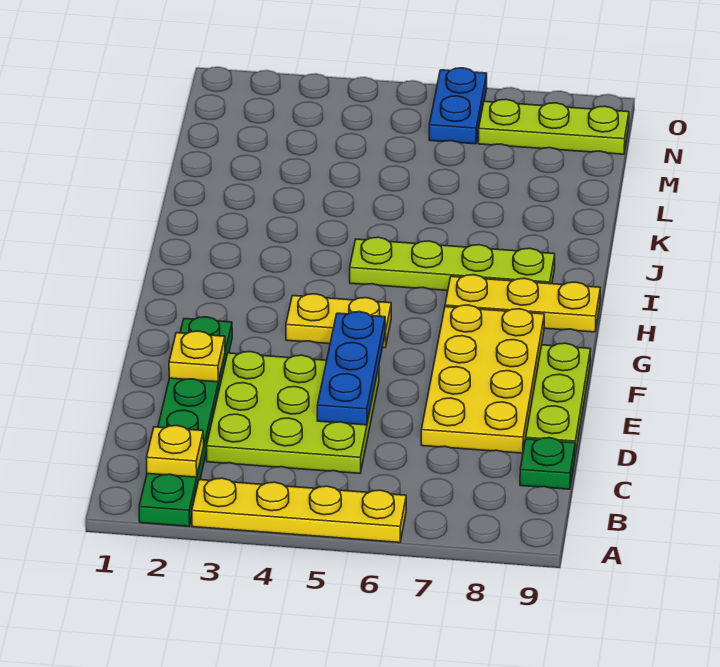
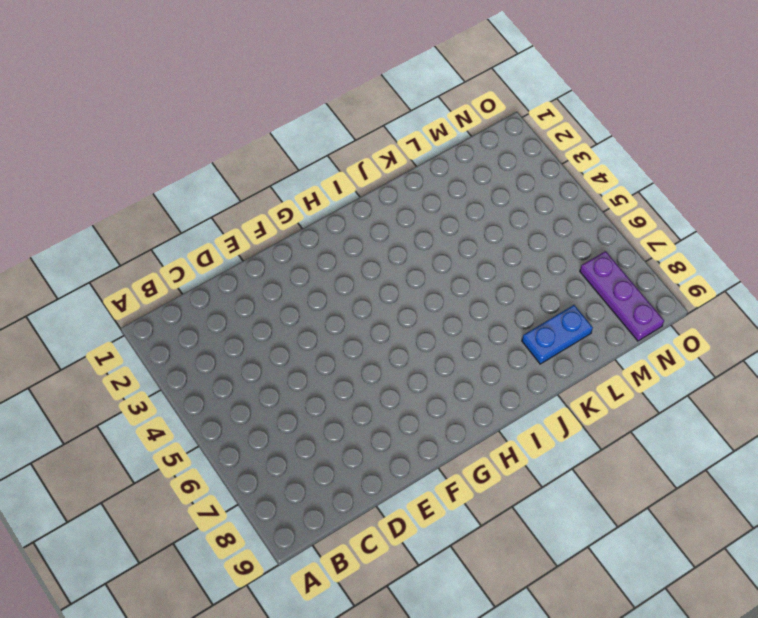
blue 1x2 plate [522,305,593,364] -> blue 1x2 plate moved to [429,68,487,144]
purple 1x3 plate [580,251,664,341] -> lime 1x3 plate [478,99,629,154]
none -> green 1x6 plate [139,317,232,526]
none -> yellow 1x4 plate [192,478,406,543]
none -> lime 3x3 plate [206,352,379,473]

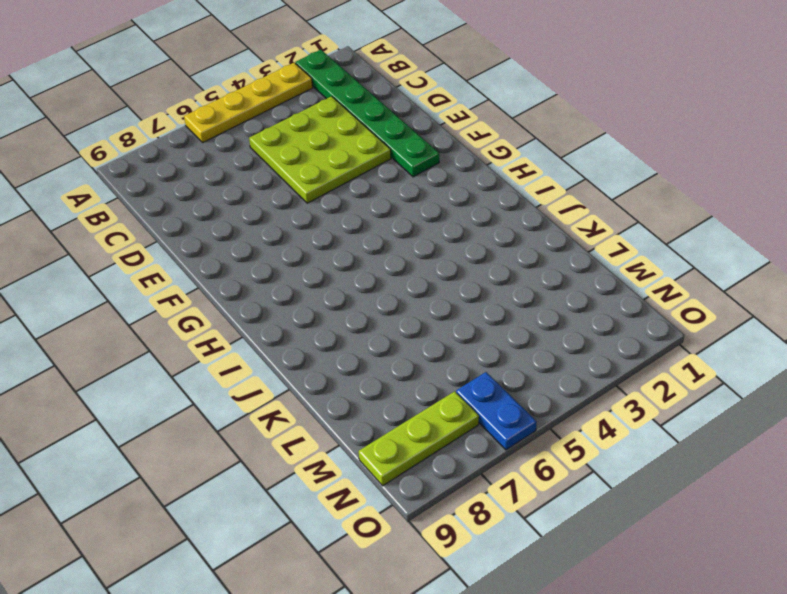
none -> green 1x1 plate [520,438,575,489]
none -> yellow 2x4 plate [421,305,544,453]
none -> lime 1x3 plate [526,343,591,455]

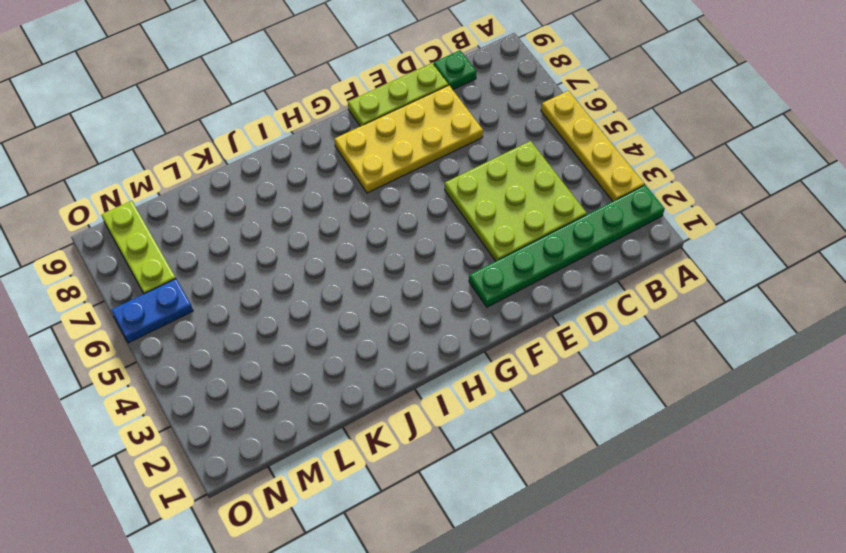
none -> yellow 1x2 plate [286,294,391,348]
none -> yellow 1x3 plate [445,275,600,332]
none -> lime 1x4 plate [350,237,555,291]

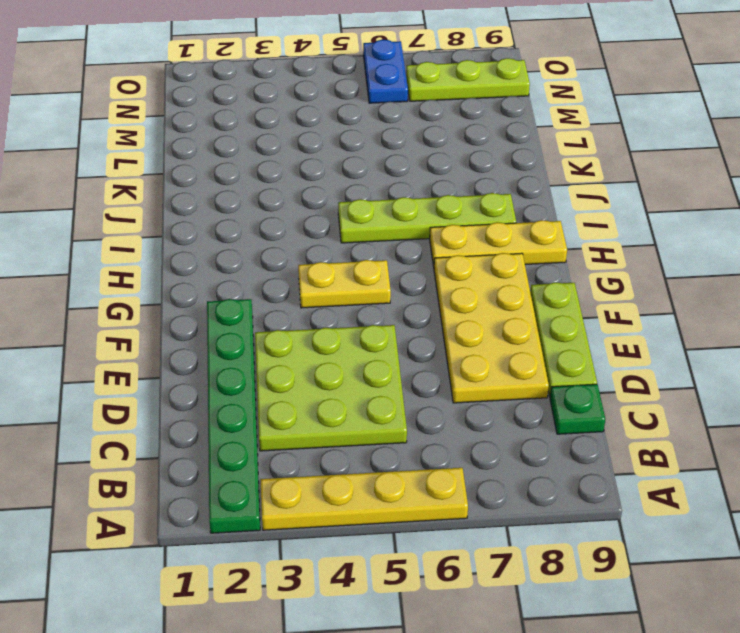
none -> yellow 1x1 plate [146,426,204,477]
none -> blue 1x3 plate [317,312,385,425]
none -> yellow 1x1 plate [169,331,225,382]

